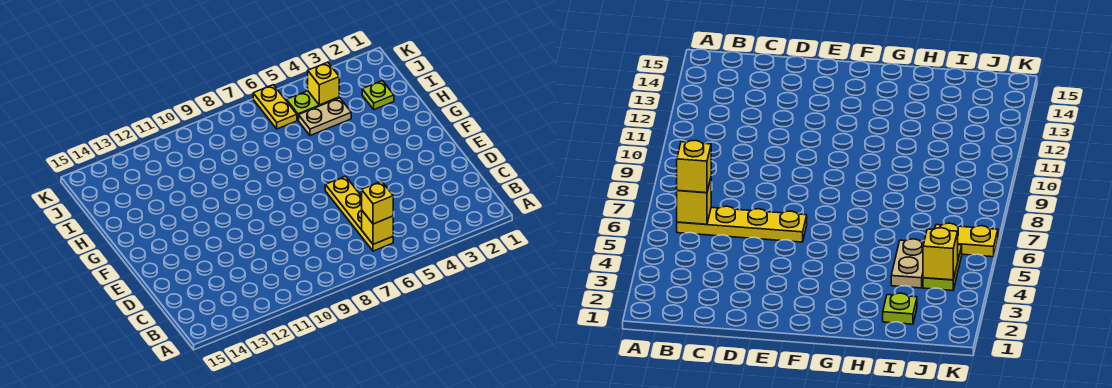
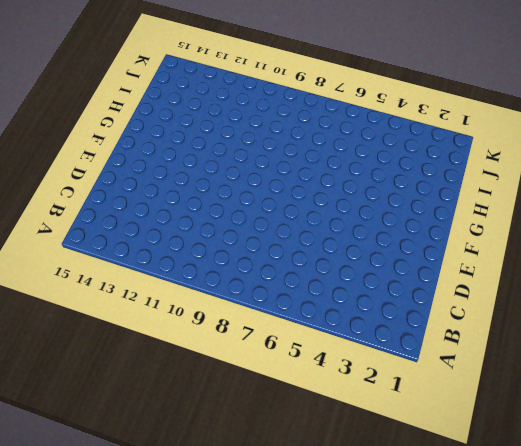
none -> yellow 1x4 plate [325,176,393,251]
none -> lime 1x1 plate [362,81,394,110]

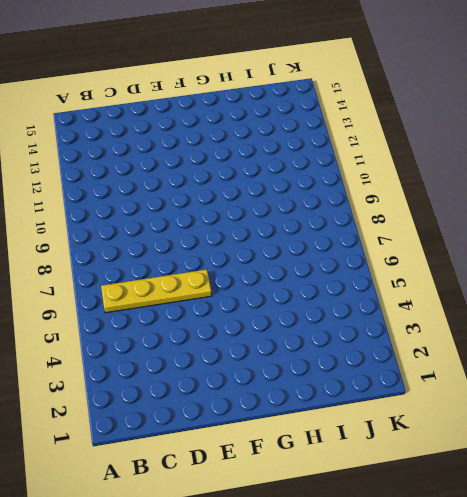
none -> lime 1x1 plate [362,81,394,110]
none -> tan 1x2 plate [299,98,351,136]

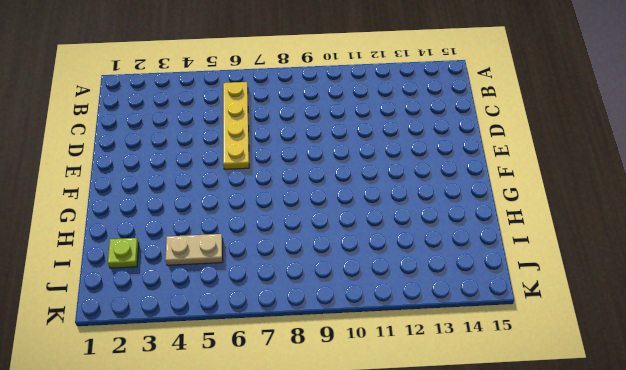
none -> lime 1x2 plate [286,91,339,120]
none -> yellow 1x2 plate [253,85,297,129]

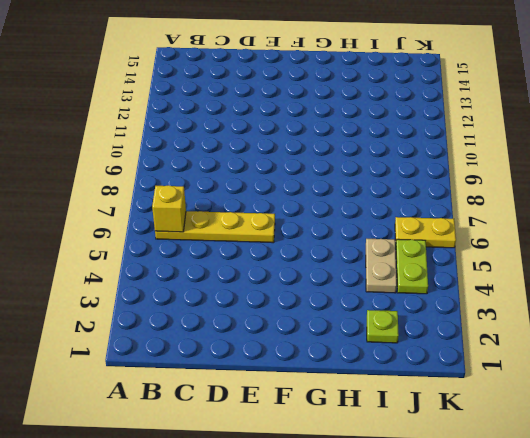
none -> yellow 1x1 brick [308,62,339,105]
none -> yellow 1x1 brick [362,181,393,224]

